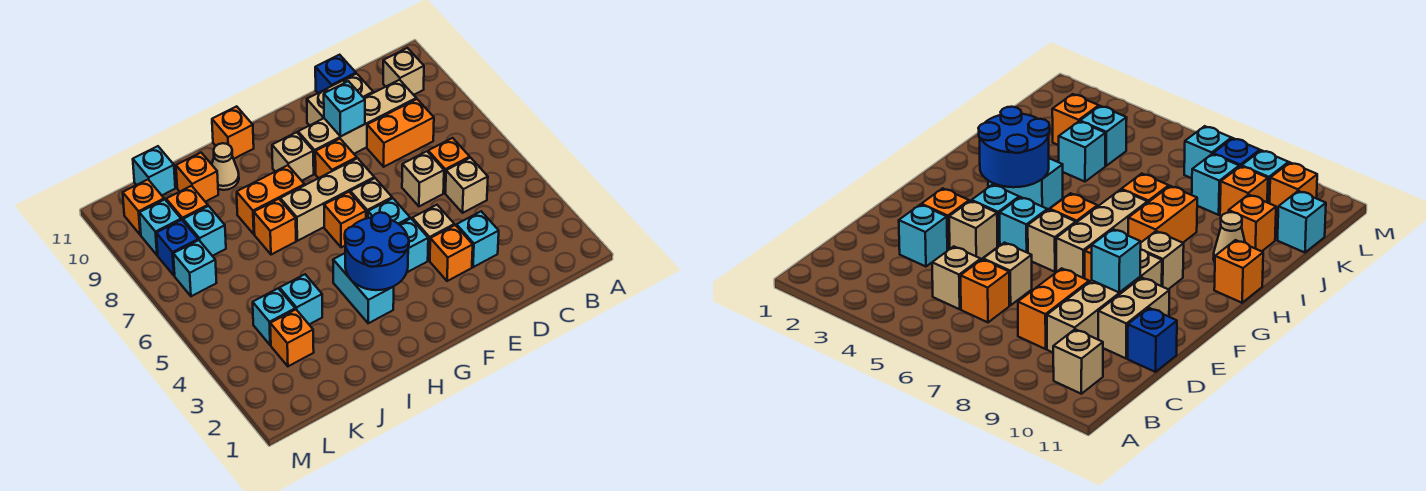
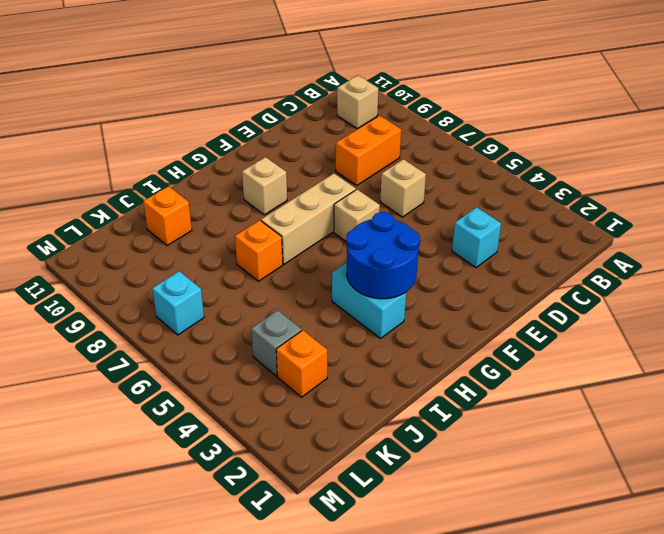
grey 1x1 brick [251,310,302,376] -> cyan 1x1 brick [253,288,295,345]
none -> tan 1x1 brick [445,158,488,213]
none -> orange 1x1 brick [428,138,470,193]
none -> tan 1x4 brick [298,80,416,174]
none -> tan 1x2 brick [307,74,373,125]

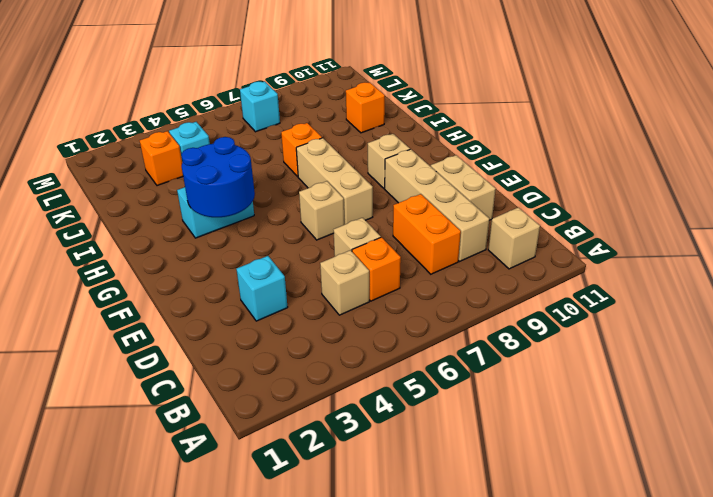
none -> blue 1x1 brick [315,55,356,93]
none -> orange 1x1 brick [430,225,473,281]
none -> tan 1x1 brick [412,205,454,261]
none -> cyan 1x1 brick [400,219,428,272]

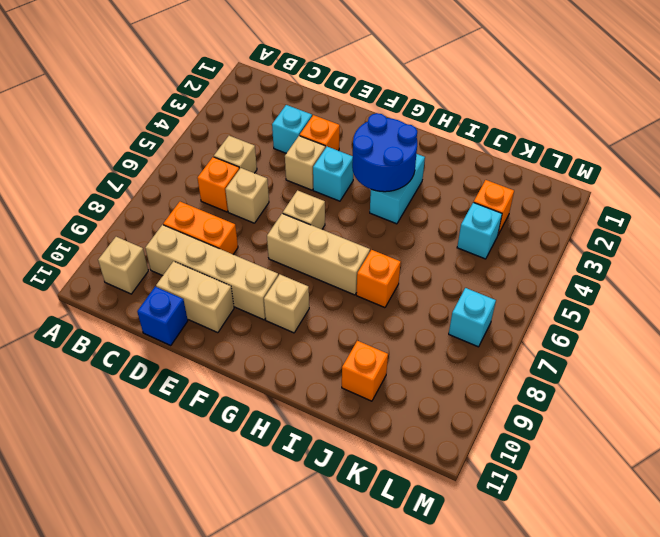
none -> cyan 1x1 brick [368,198,410,225]
none -> orange 1x1 brick [315,139,357,178]
none -> orange 1x1 brick [324,192,366,247]
none -> orange 1x2 brick [237,165,305,234]

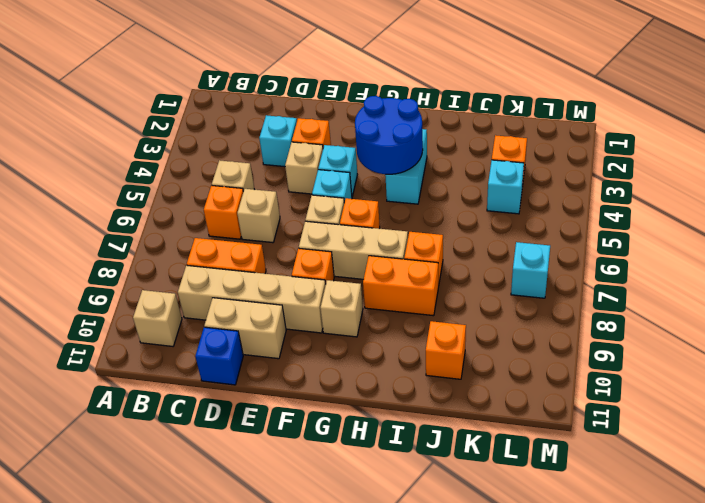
none -> orange 1x1 brick [212,106,254,159]
none -> tan 1x1 cone [212,143,239,190]
none -> cyan 1x1 brick [280,274,322,324]
none -> cyan 1x1 brick [183,206,226,256]

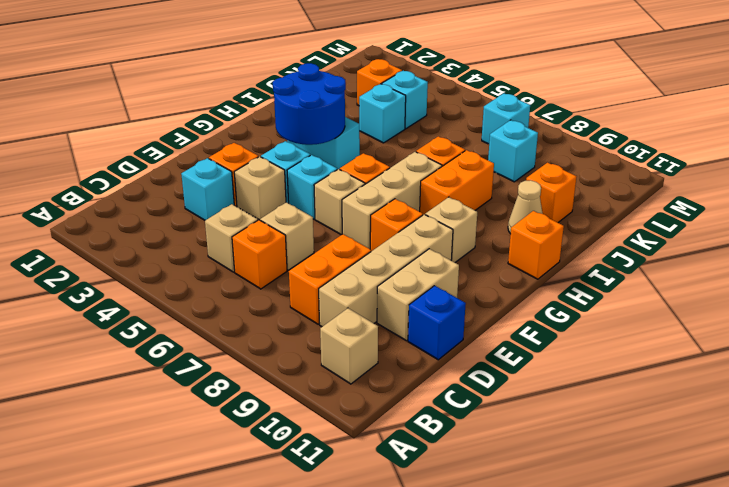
none -> orange 1x1 brick [166,186,208,220]
none -> cyan 1x1 brick [133,146,175,195]
none -> blue 1x1 brick [156,220,198,276]
none -> cyan 1x1 brick [139,199,181,255]

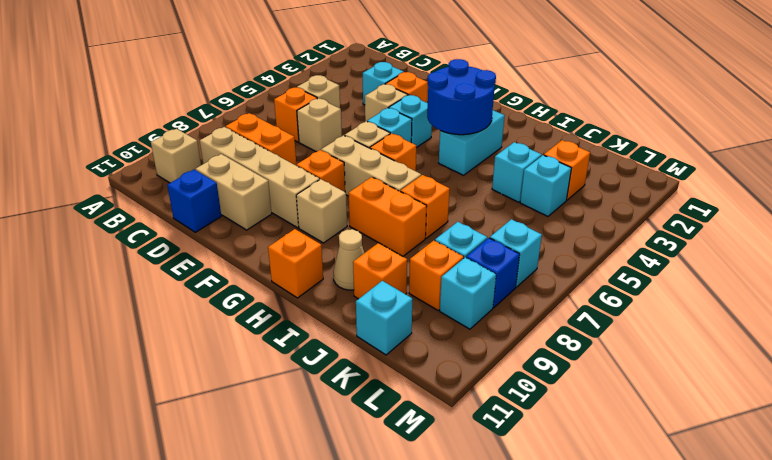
none -> orange 1x1 brick [123,180,164,235]
none -> cyan 1x1 brick [324,81,365,136]

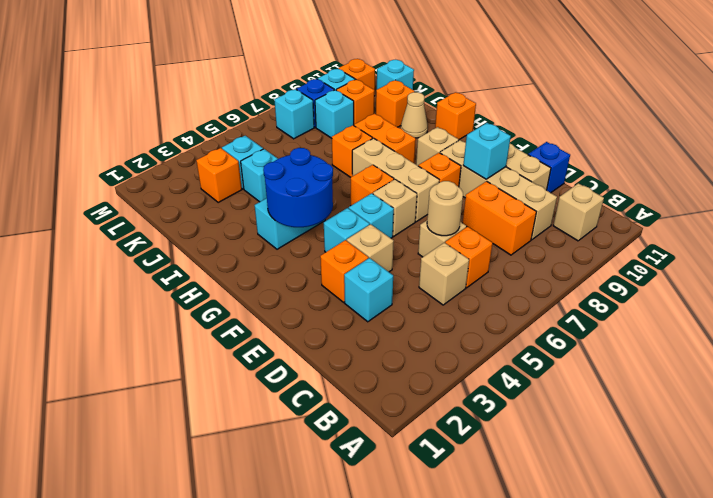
tan 1x1 round brick [427,181,463,236] -> none

